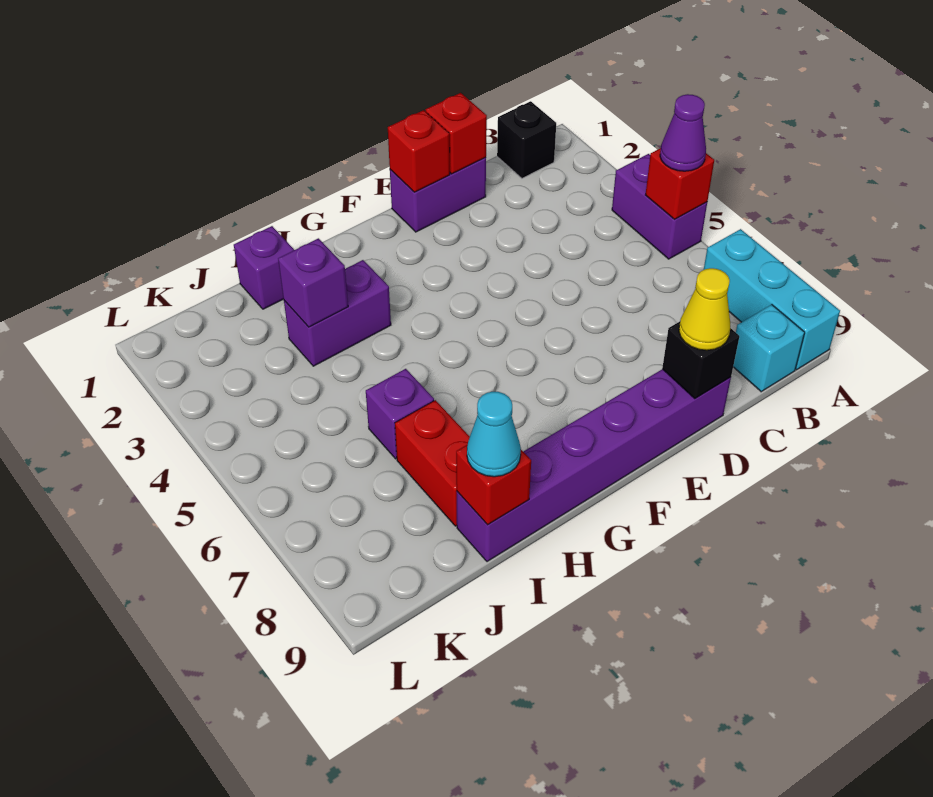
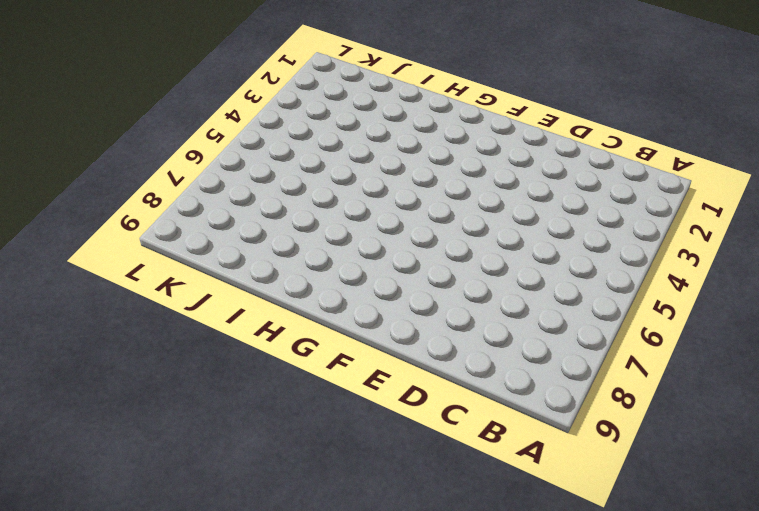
none -> purple 1x2 brick [612,154,707,259]
none -> cyan 1x3 brick [704,229,840,370]
none -> black 1x1 brick [497,101,556,178]

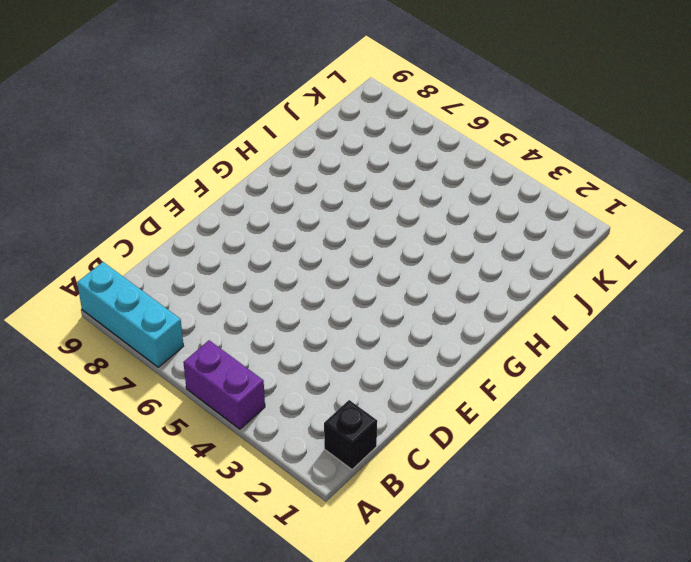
none -> cyan 1x1 brick [733,305,805,392]
none -> purple 1x2 brick [390,158,486,232]
none -> purple 1x6 brick [457,369,731,562]

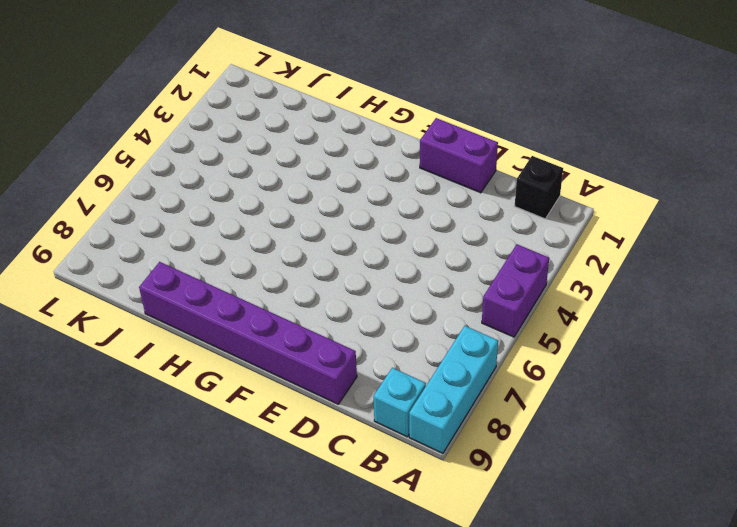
none -> purple 1x2 brick [284,260,391,366]
none -> purple 1x1 brick [234,226,294,309]
none -> purple 1x1 brick [366,369,434,459]

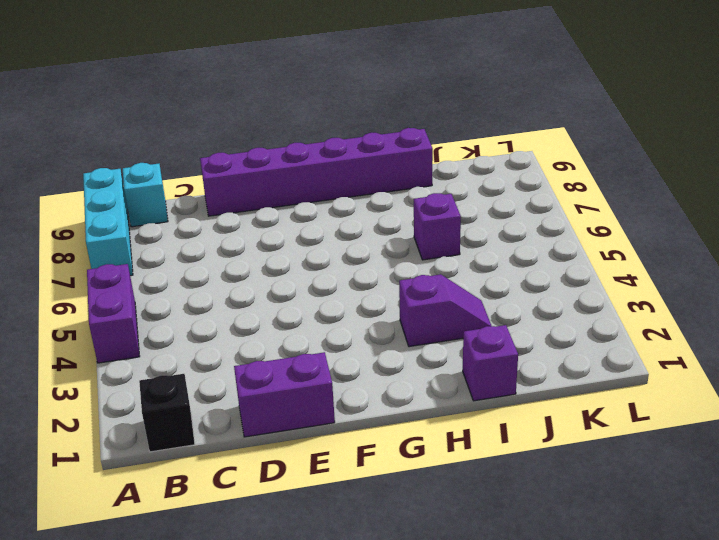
purple 1x2 slope [399,274,491,347] -> purple 1x2 brick [284,260,391,366]
none -> red 1x2 brick [395,400,470,526]
none -> red 1x1 brick [646,148,714,220]
none -> red 1x1 brick [426,93,487,174]

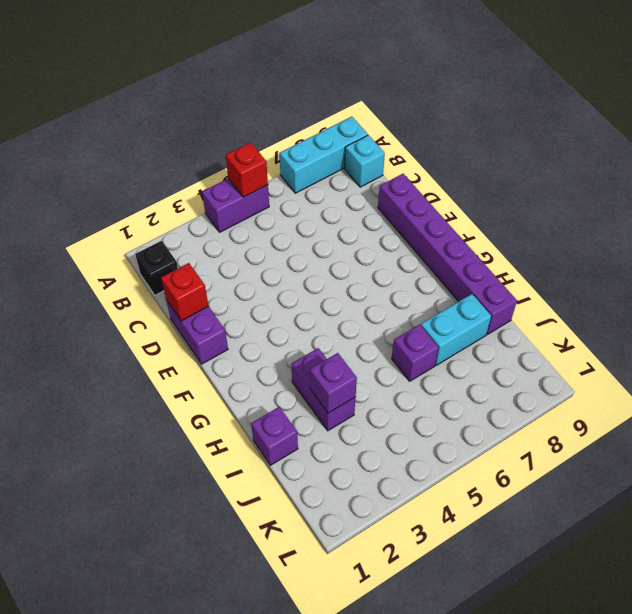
cyan 1x2 brick [421,294,491,365] -> red 1x2 brick [395,400,470,526]
none -> black 1x1 brick [662,322,739,399]
none -> red 1x1 brick [388,110,450,192]
none -> red 1x1 brick [456,445,531,525]

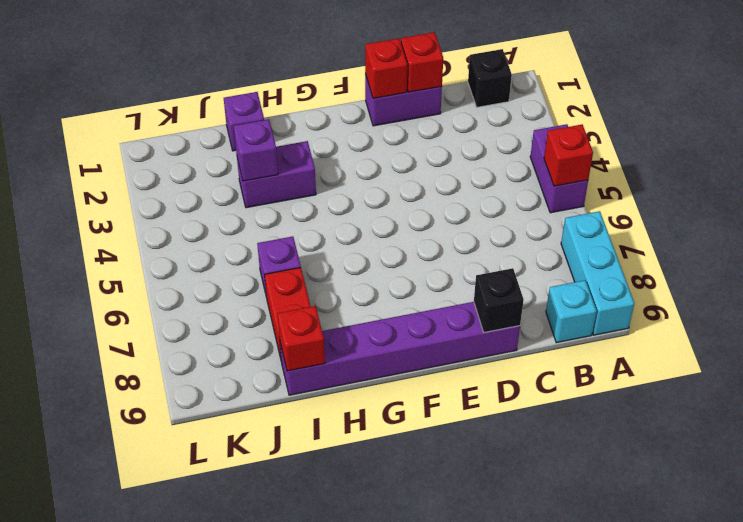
none -> purple 1x1 cone [660,94,706,171]
none -> yellow 1x1 cone [679,268,730,350]
none -> cyan 1x1 cone [467,392,521,477]

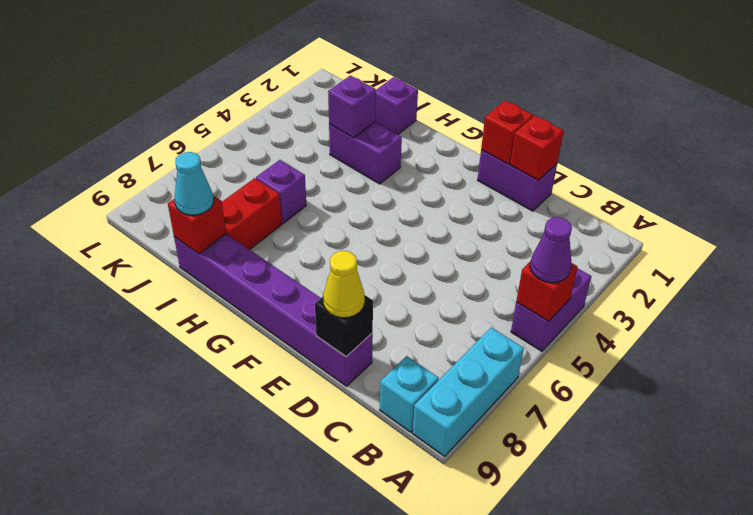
none -> black 1x1 brick [497,101,556,178]

